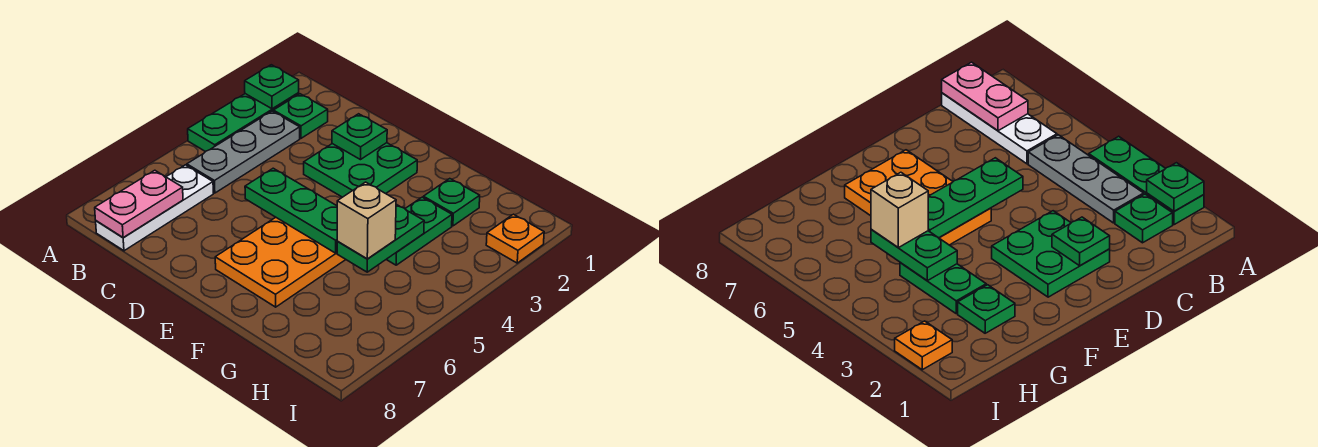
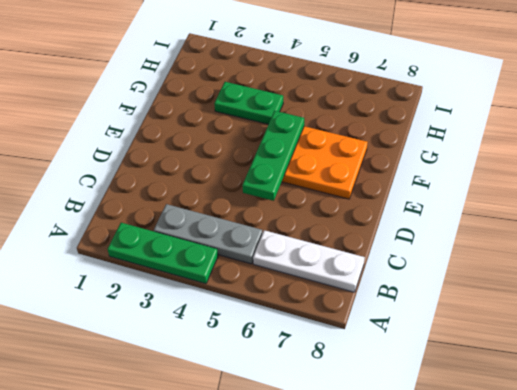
none -> green 1x1 plate [273,94,328,138]
none -> green 2x2 plate [304,143,417,197]
none -> green 1x1 plate [423,179,480,226]

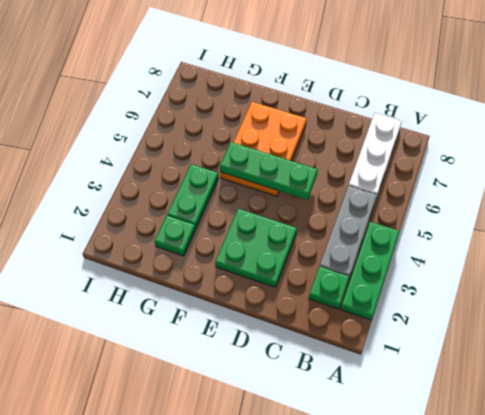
none -> orange 1x1 plate [486,214,544,263]
none -> green 1x1 plate [245,65,299,109]
none -> pink 1x2 plate [95,170,183,238]

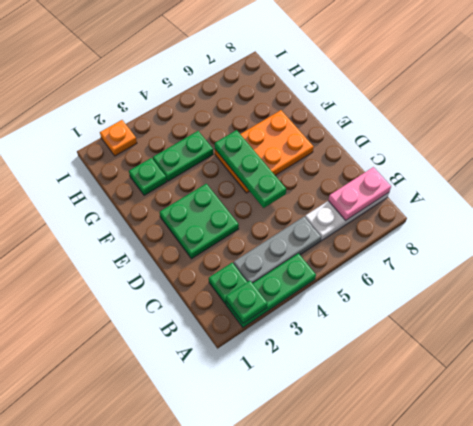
none -> green 1x1 plate [332,114,387,160]
none -> green 1x2 plate [337,204,424,272]
none -> tan 1x1 brick [337,182,396,259]

